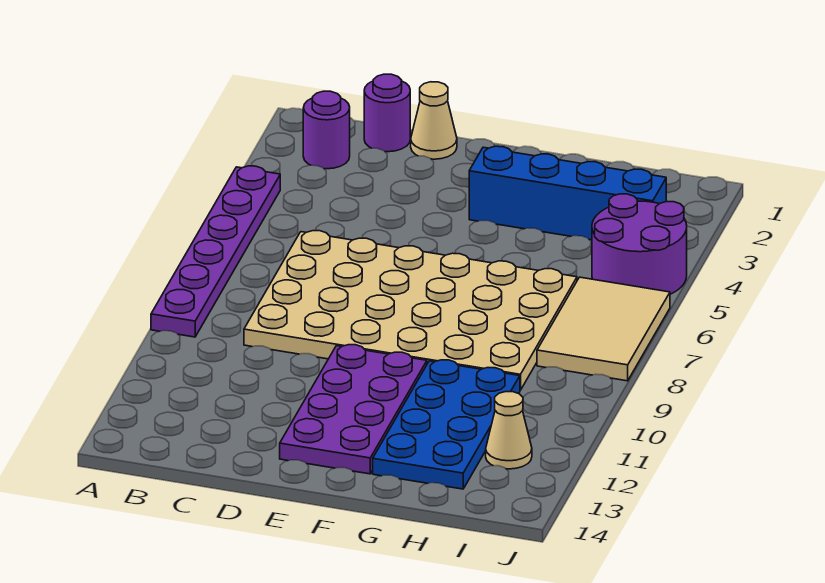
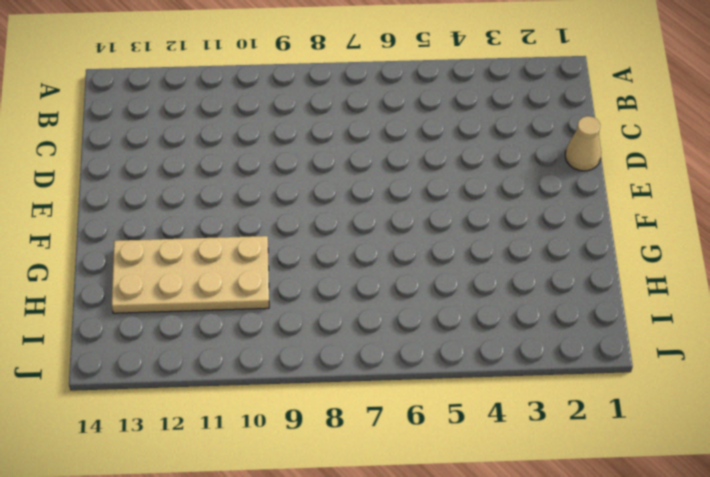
tan 2x4 plate [112,236,269,313] -> blue 2x4 plate [373,360,520,489]
none -> purple 1x6 plate [151,166,280,337]
none -> purple 1x1 round brick [303,91,350,169]

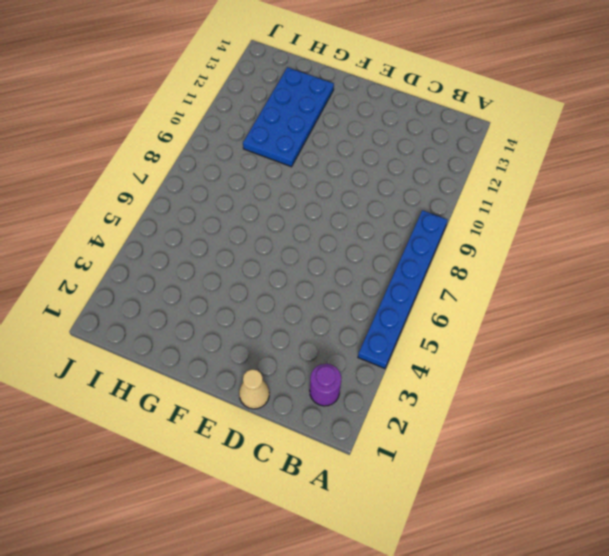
blue 1x6 plate [358,210,447,368] -> purple 1x6 plate [151,166,280,337]
none -> purple 1x1 round brick [364,74,410,152]
none -> tan 4x6 plate [244,231,577,390]

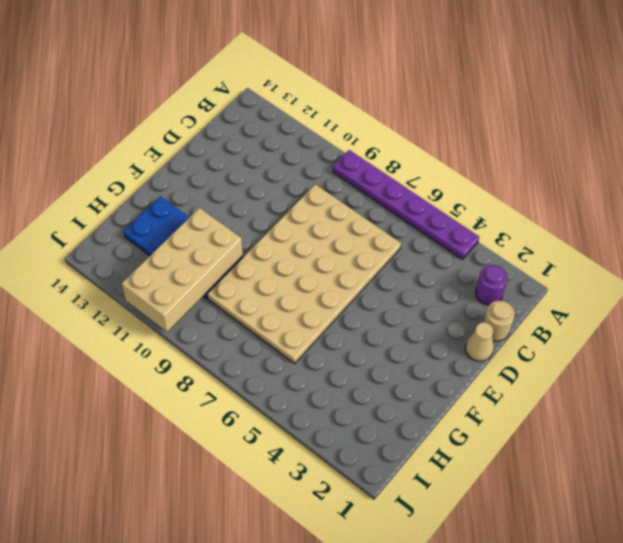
tan 1x1 round brick [484,301,515,341] -> purple 1x1 round brick [364,74,410,152]
tan 2x4 brick [122,208,243,332] -> none
none -> purple 2x4 plate [280,345,427,474]
none -> blue 1x4 brick [469,146,666,240]

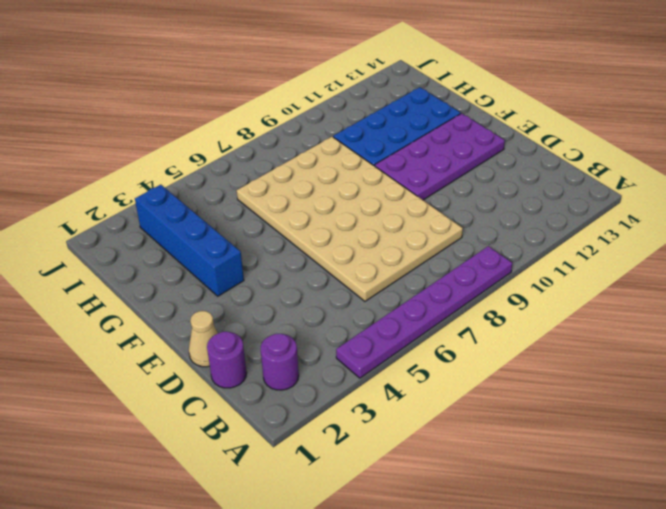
none -> purple 2x2 round brick [592,194,687,294]
none -> tan 2x3 tile [537,277,670,381]

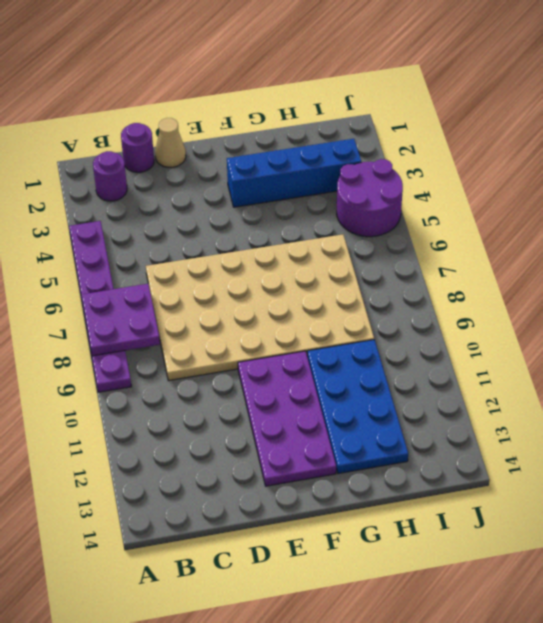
purple 2x2 plate [81,284,160,356] -> none
none -> tan 2x3 tile [537,277,670,381]
none -> tan 1x1 cone [486,392,532,469]

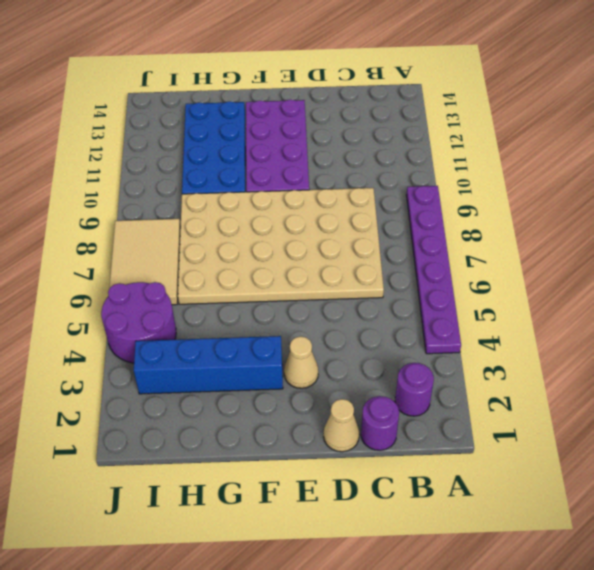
tan 1x1 cone [284,336,318,388] -> tan 1x1 cone moved to [486,392,532,469]

